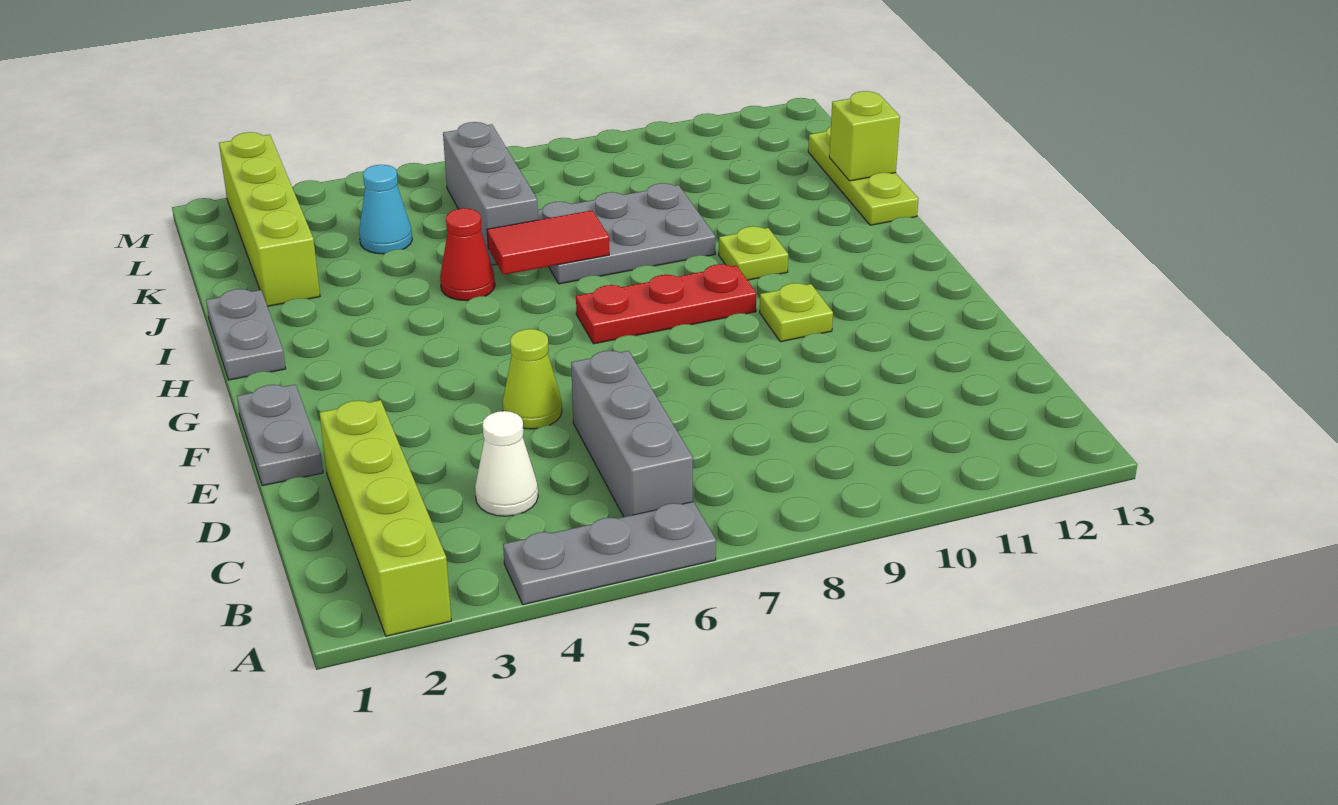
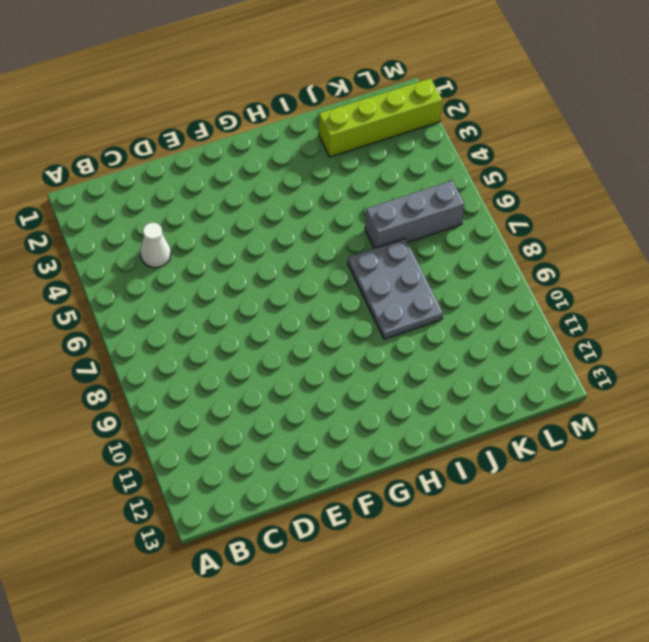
none -> lime 1x4 brick [319,400,451,636]
none -> grey 1x3 plate [503,502,716,605]
none -> grey 1x3 brick [571,351,693,517]

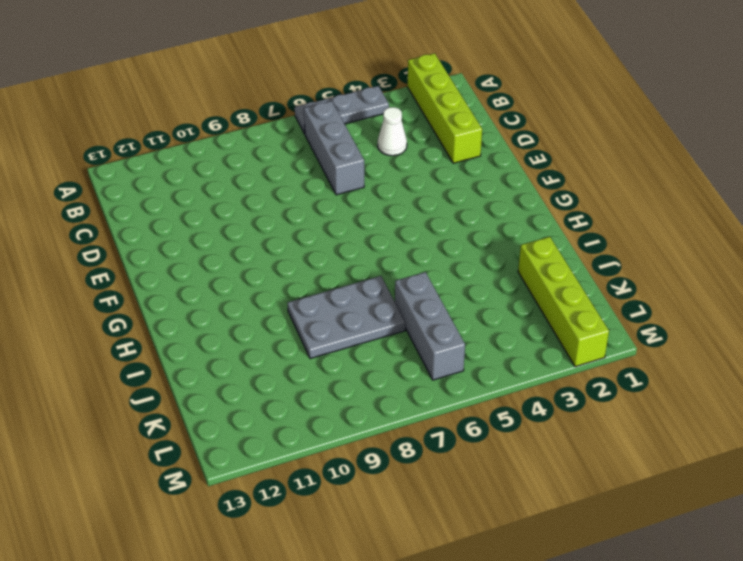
none -> grey 1x2 plate [237,384,323,486]
none -> lime 1x1 cone [503,329,562,429]
none -> lime 1x1 plate [760,283,833,342]

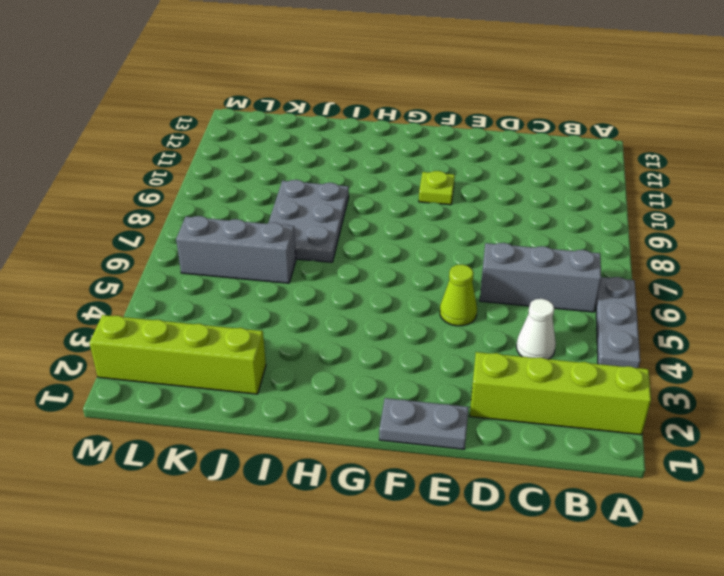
none -> red 1x3 plate [576,264,756,344]
none -> grey 1x2 plate [206,289,286,380]
none -> lime 1x1 plate [719,226,788,280]

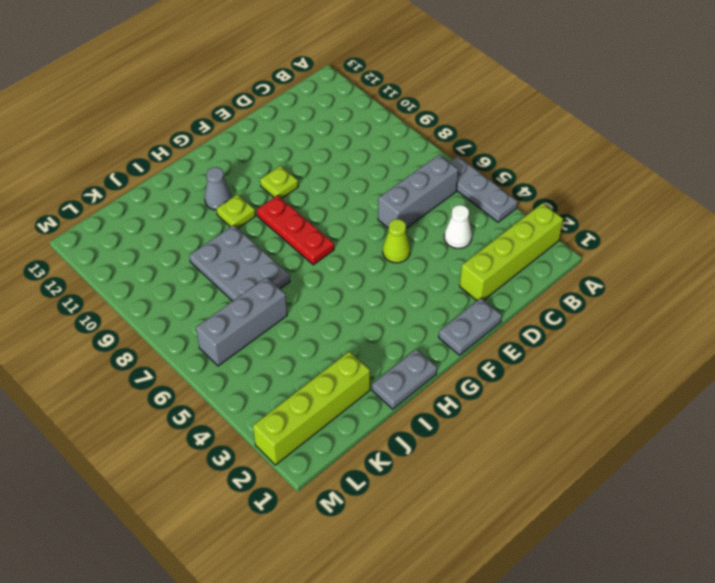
grey 1x1 cone [205,167,232,210] -> none
none -> red 1x1 cone [440,208,495,301]
none -> lime 1x3 plate [808,127,919,225]
none -> cyan 1x1 cone [359,165,412,254]

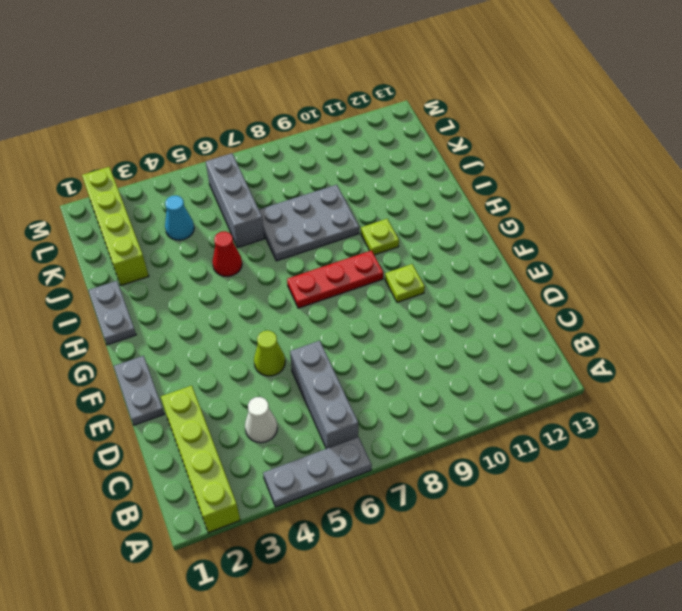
none -> lime 1x3 plate [808,127,919,225]
none -> red 1x2 tile [487,210,609,275]
none -> lime 1x1 brick [829,91,900,181]

